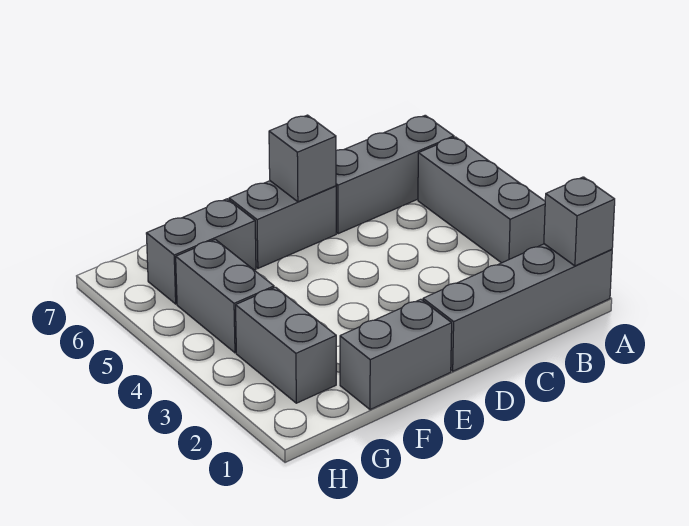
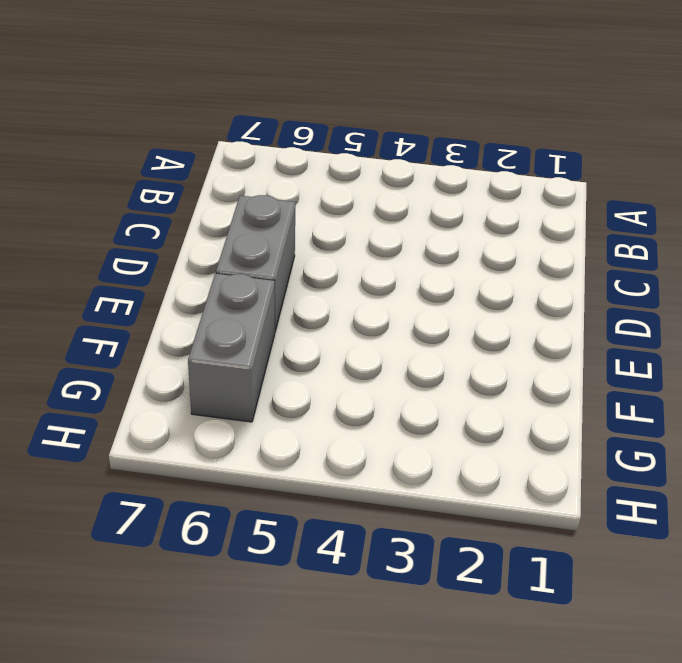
none -> grey 1x4 brick [423,244,612,371]
none -> grey 1x3 brick [418,137,545,263]

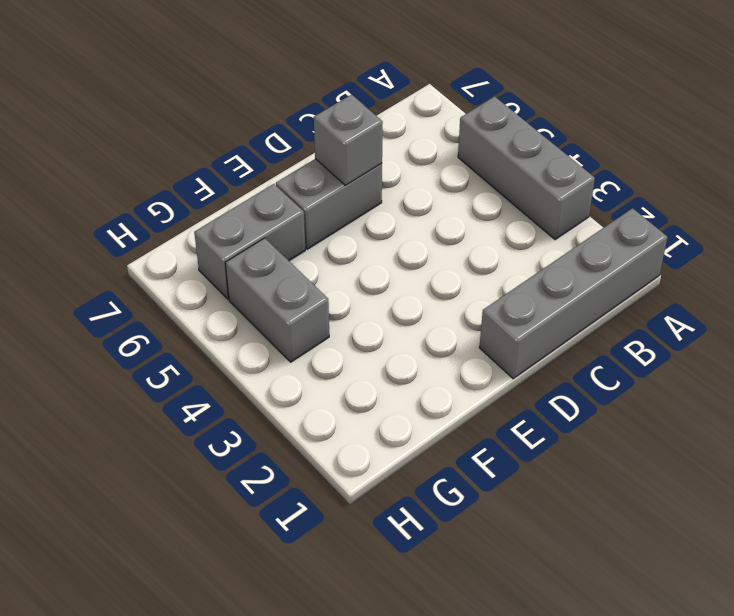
none -> grey 1x3 brick [336,115,454,234]
none -> grey 1x2 brick [340,299,452,410]

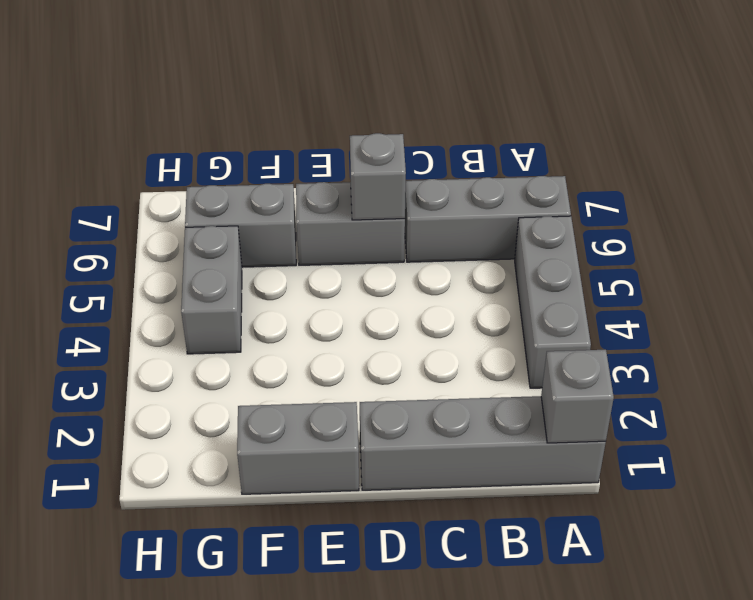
none -> grey 1x2 brick [236,287,336,403]

